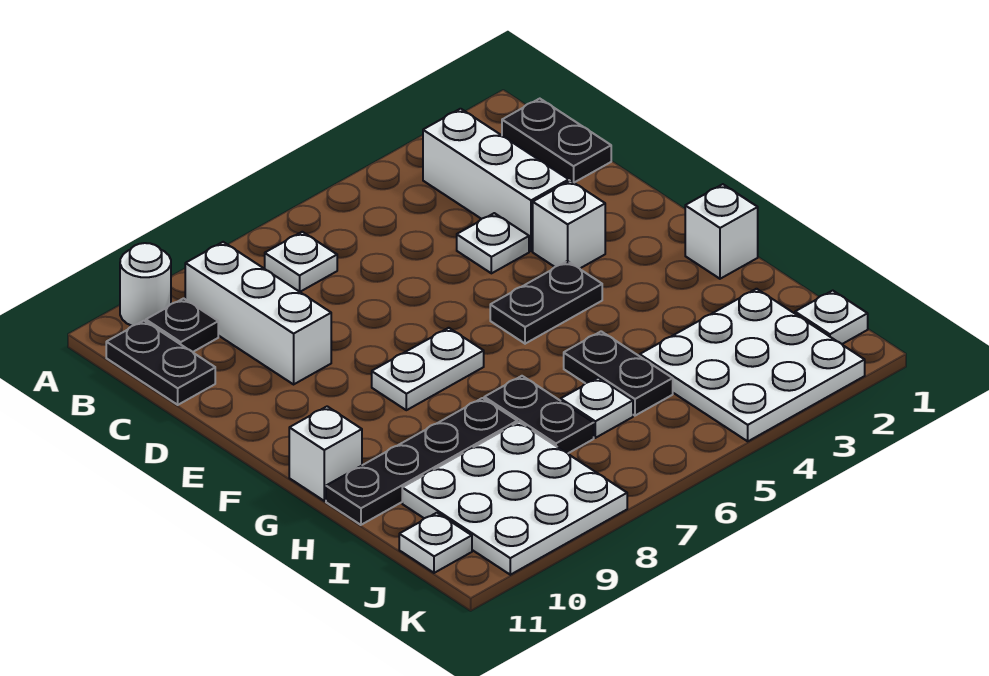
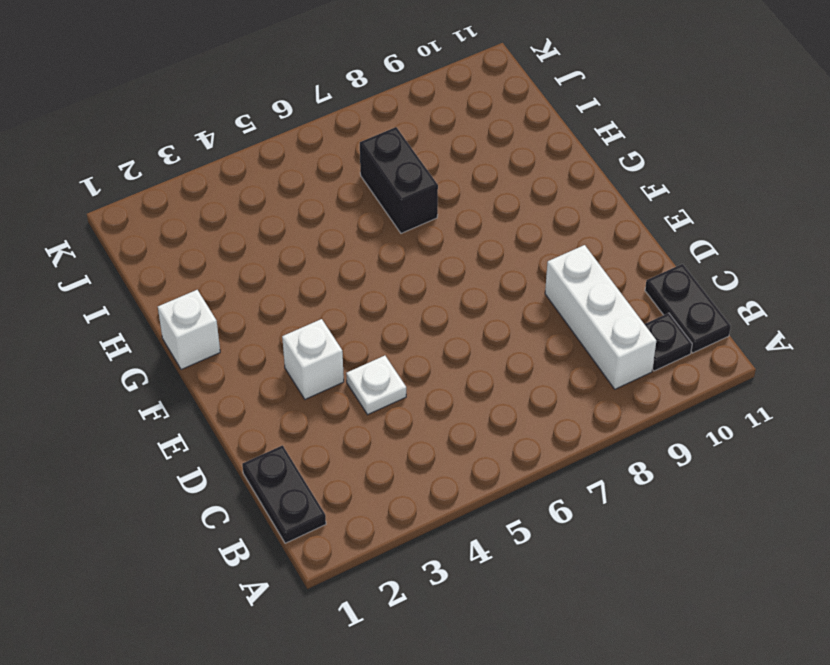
black 1x2 brick [360,127,438,233] -> black 1x2 plate [484,376,594,453]
none -> white 1x1 round brick [120,243,171,326]
none -> white 1x3 brick [423,109,569,251]
none -> white 1x1 plate [265,232,337,292]

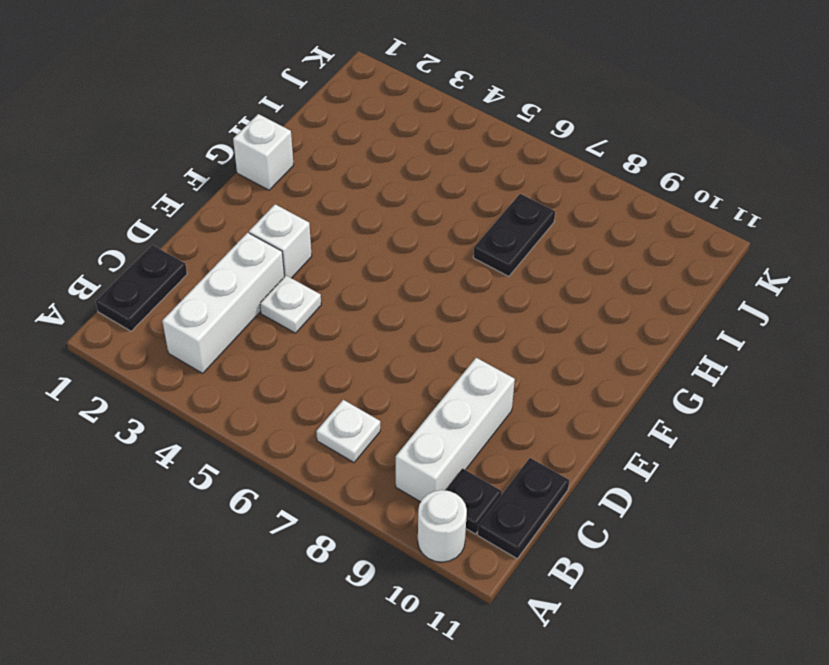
none -> black 1x2 plate [490,261,602,344]
none -> white 1x2 plate [372,328,484,410]
none -> white 1x1 brick [289,406,362,501]

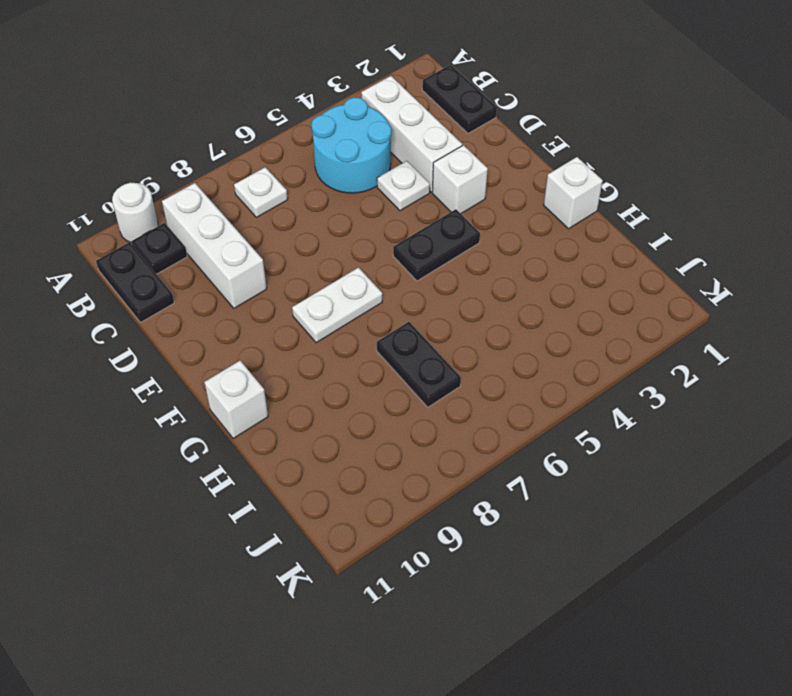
cyan 2x2 round brick [312,97,391,193] -> none
none -> black 1x2 plate [564,331,673,416]
none -> black 1x4 plate [326,398,517,525]
none -> white 3x3 plate [640,289,865,441]

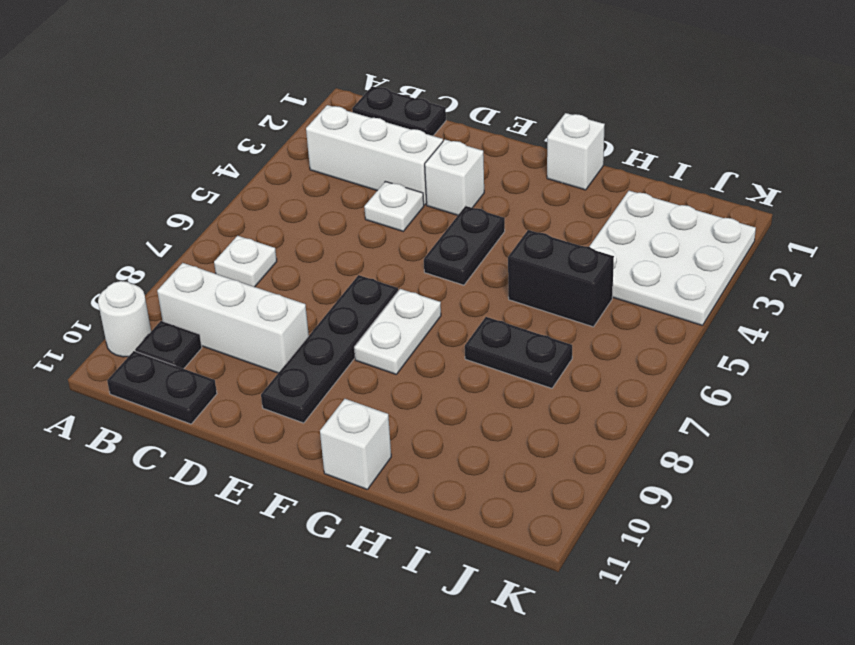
black 1x4 plate [261,275,398,423] -> black 1x4 plate moved to [326,398,517,525]
black 1x2 brick [508,230,614,327] -> black 1x2 plate [564,331,673,416]
none -> white 1x1 plate [561,378,633,438]
none -> white 3x3 plate [402,422,627,575]
none -> white 1x1 plate [795,291,868,344]

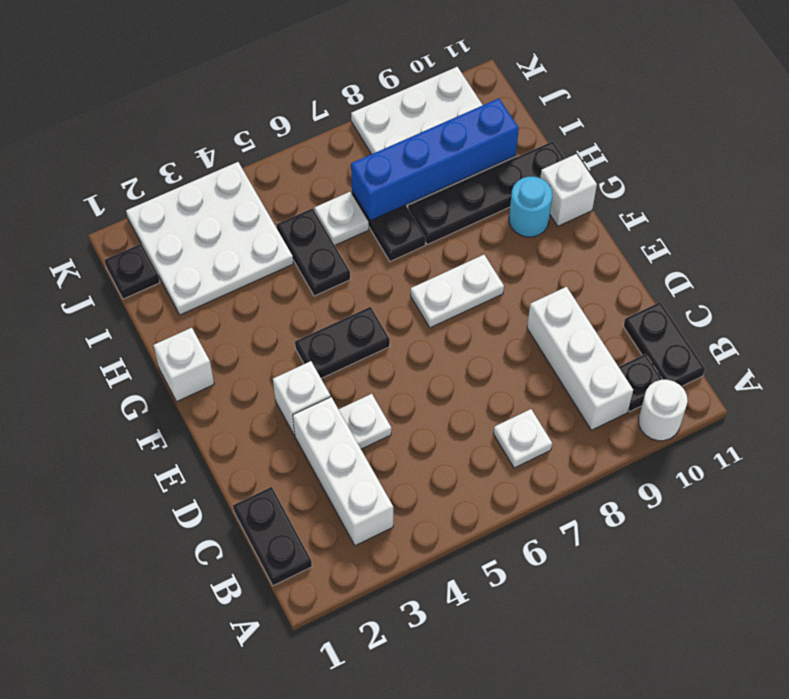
cyan 1x1 round brick [509,177,552,237] -> none
blue 1x4 brick [351,98,519,221] -> none
black 1x1 plate [104,244,160,299] -> white 1x1 plate [795,291,868,344]
none -> white 1x1 plate [399,513,472,573]

